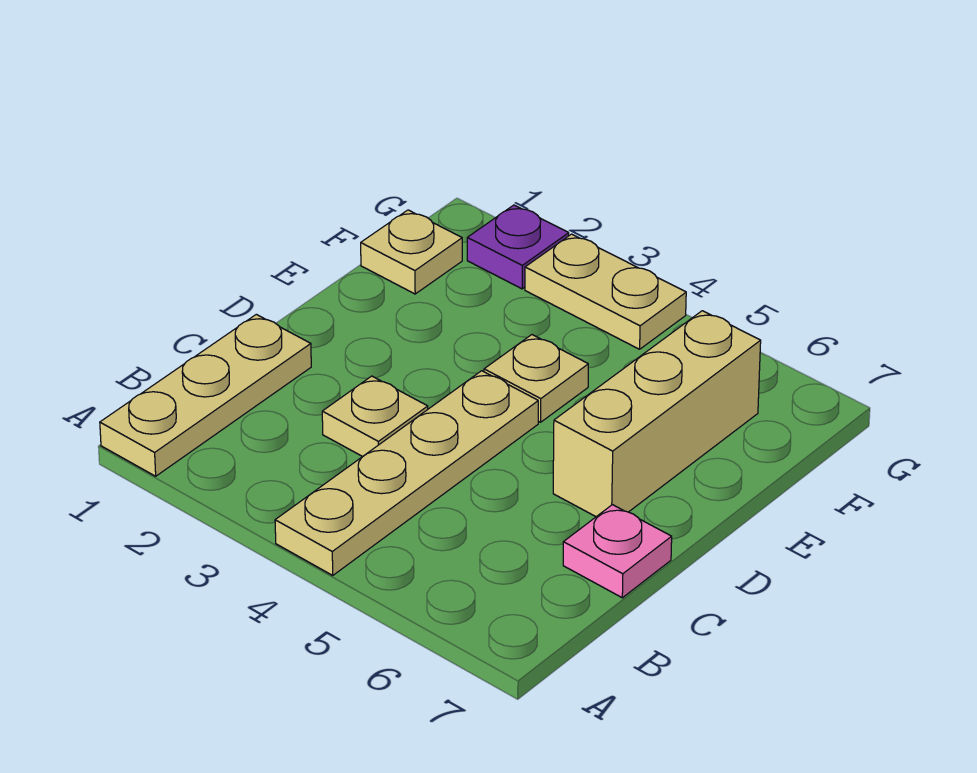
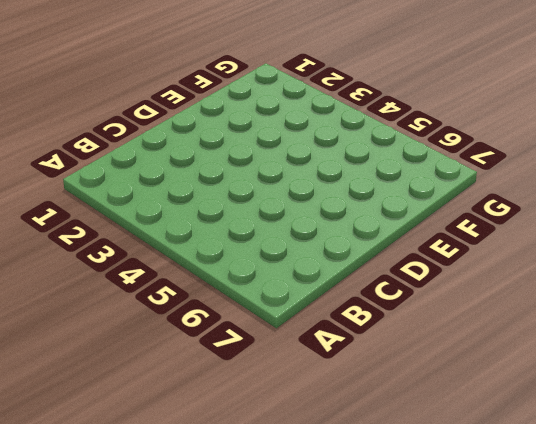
none -> tan 1x3 plate [100,314,311,476]
none -> tan 1x4 plate [275,371,538,575]

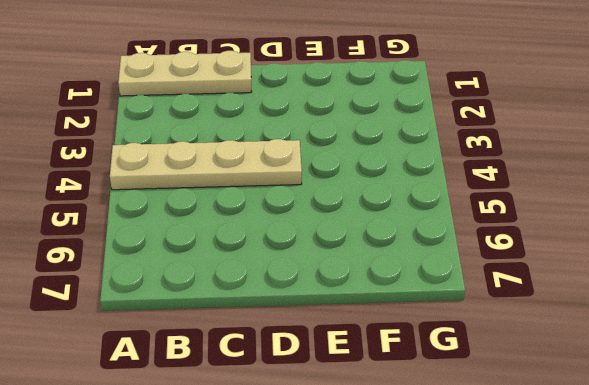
none -> tan 1x1 plate [322,376,428,457]
none -> pink 1x1 plate [563,505,672,598]

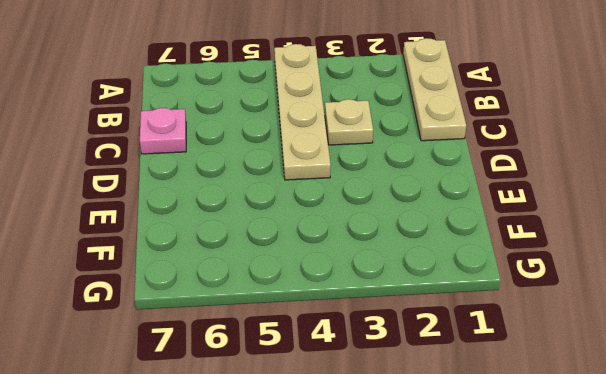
none -> tan 1x3 brick [553,311,761,517]
none -> tan 1x1 plate [484,335,588,422]

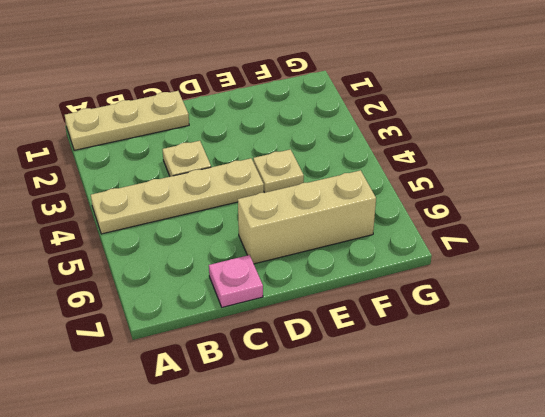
none -> tan 1x1 plate [361,210,462,294]
none -> purple 1x1 plate [467,205,569,289]

